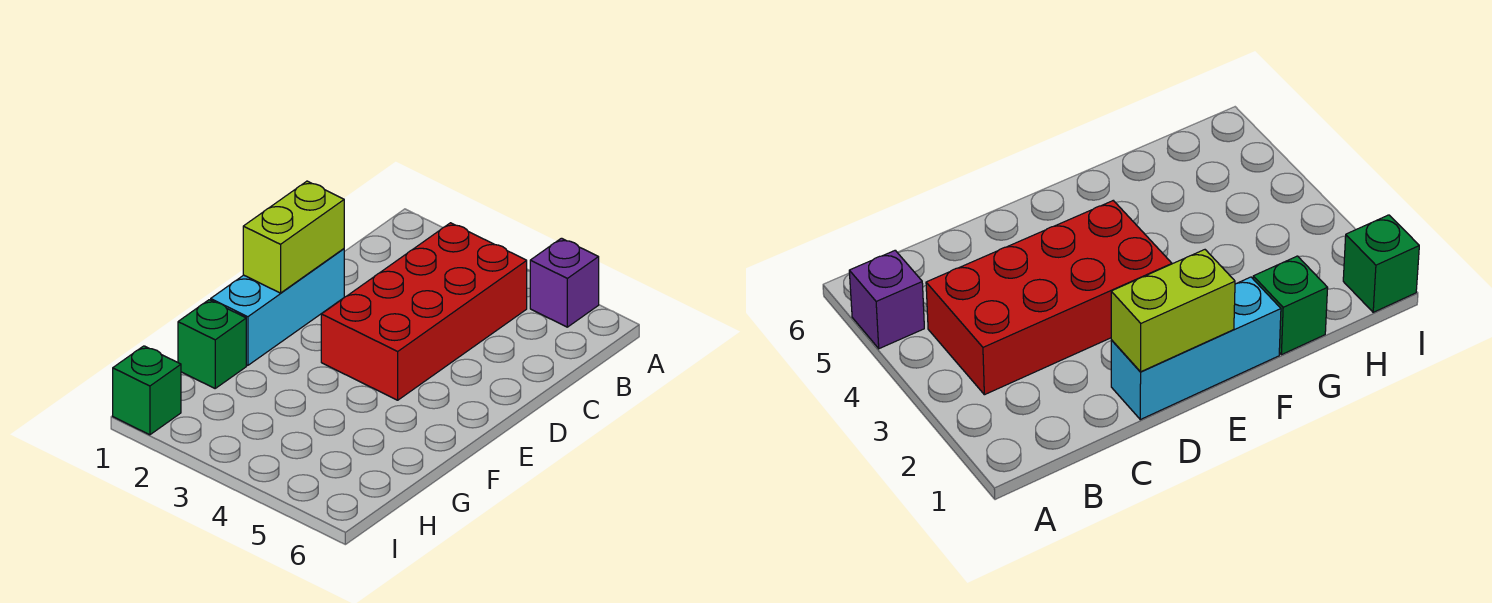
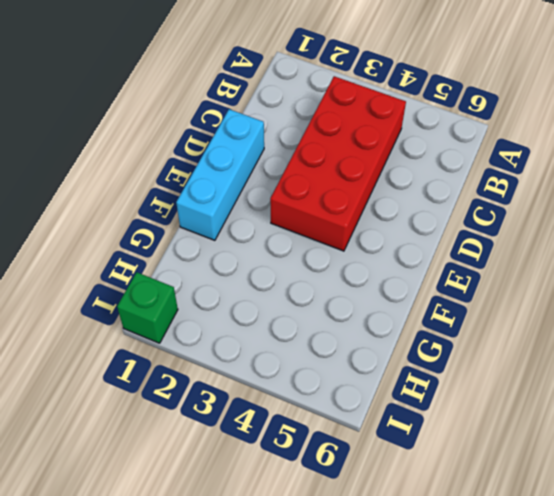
none -> purple 1x1 brick [530,238,599,327]
none -> green 1x1 brick [178,300,246,388]

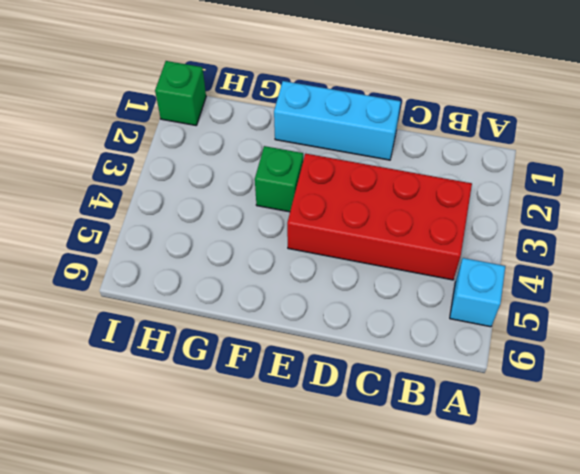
cyan 1x1 brick [450,258,505,327] -> purple 1x1 brick [530,238,599,327]
green 1x1 brick [255,146,303,212] -> green 1x1 brick moved to [178,300,246,388]
none -> lime 1x2 brick [243,181,344,293]

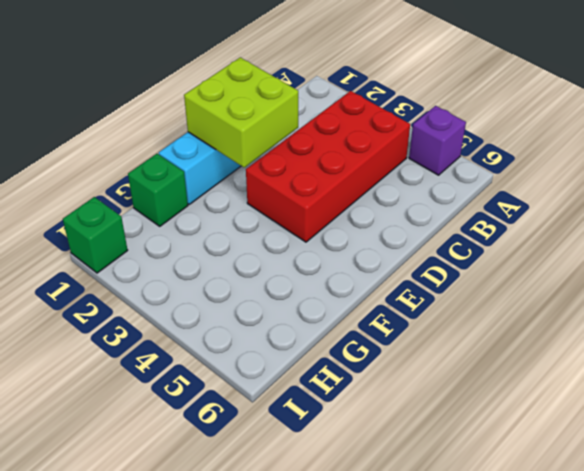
lime 2x2 brick [184,57,298,168] -> lime 1x2 brick [243,181,344,293]

